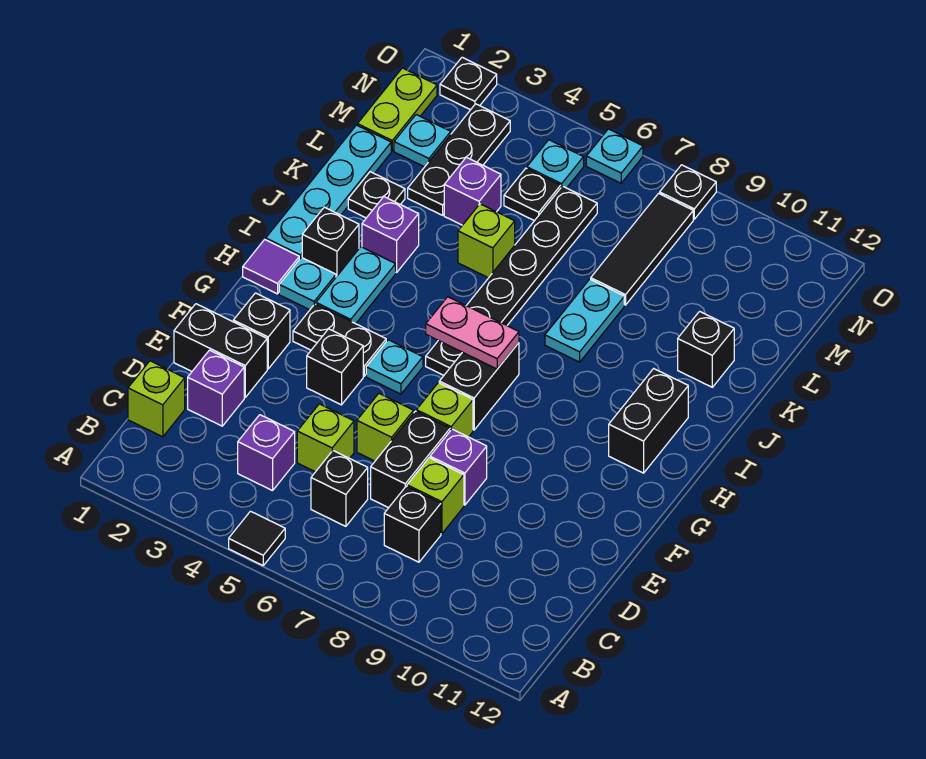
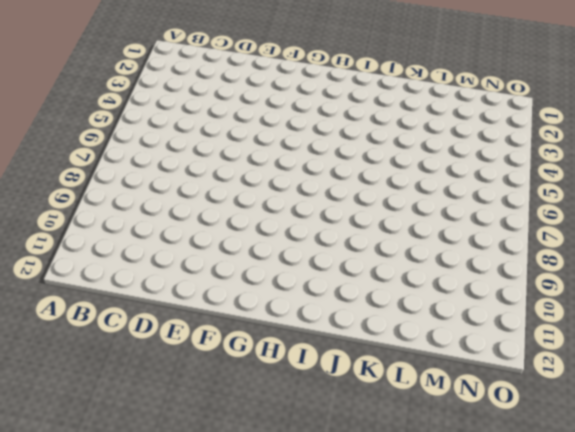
none -> black 1x1 tile [229,511,285,565]
none -> lime 1x1 brick [128,361,185,437]
none -> purple 1x1 brick [238,415,295,491]
none -> black 1x1 brick [311,451,368,526]

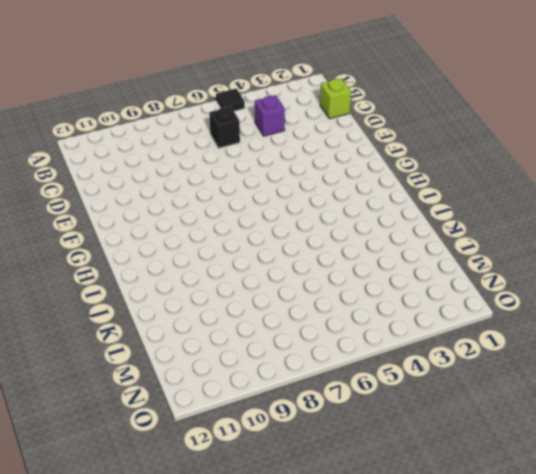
none -> black 1x1 brick [384,486,441,562]
none -> purple 1x1 brick [188,350,244,426]
none -> lime 1x1 brick [297,404,354,472]
none -> black 1x2 brick [371,411,450,508]

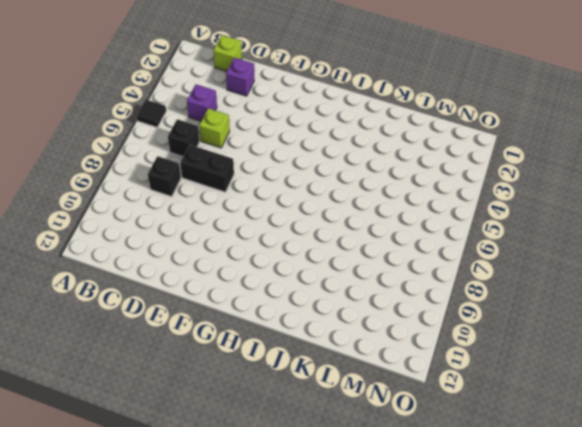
none -> lime 1x1 brick [407,458,464,534]
none -> black 1x2 brick [174,304,267,397]
none -> lime 1x1 brick [357,394,414,461]
none -> purple 1x1 brick [430,429,487,505]

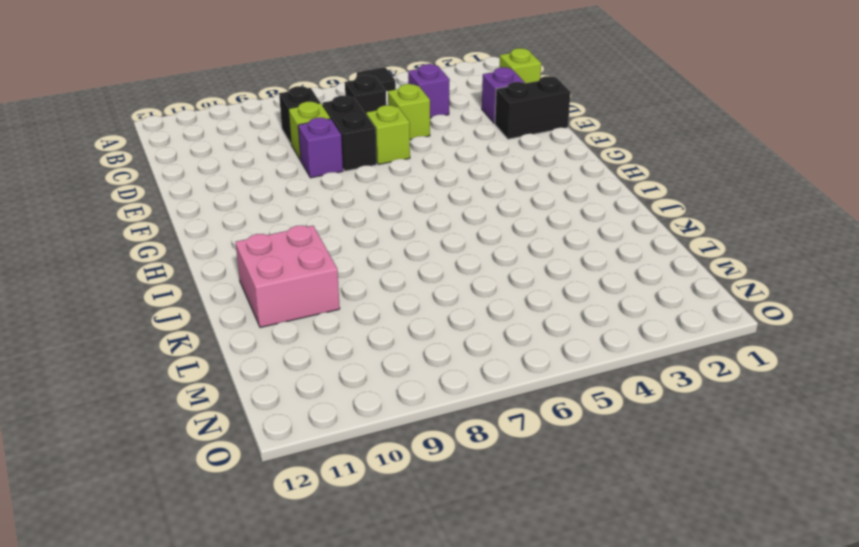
pink 2x2 brick [236,226,340,328] -> black 1x1 brick [678,311,734,387]
none -> black 1x1 brick [233,293,290,369]
none -> black 1x1 brick [307,329,363,405]
none -> lime 1x1 brick [416,383,473,437]
none -> black 1x2 plate [293,304,386,376]

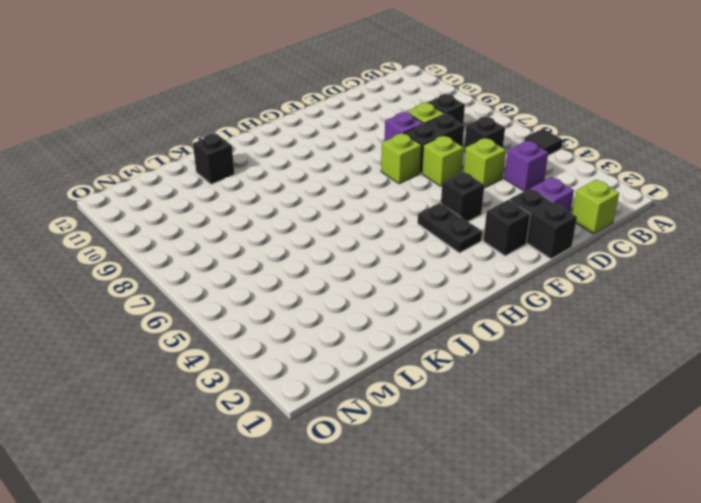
none -> cyan 1x1 plate [366,340,423,394]
none -> black 1x2 brick [439,343,519,430]
none -> purple 1x1 tile [243,240,299,294]
none -> cyan 1x1 plate [279,257,336,310]

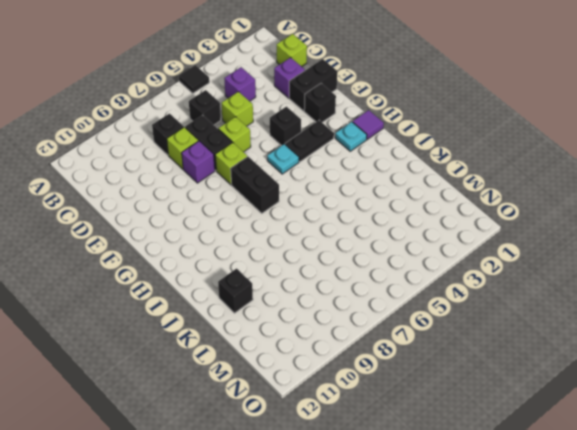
none -> cyan 1x2 plate [316,247,396,324]
none -> black 1x6 plate [426,186,597,375]
none -> black 1x2 brick [609,369,688,473]
none -> cyan 1x4 plate [266,125,391,259]

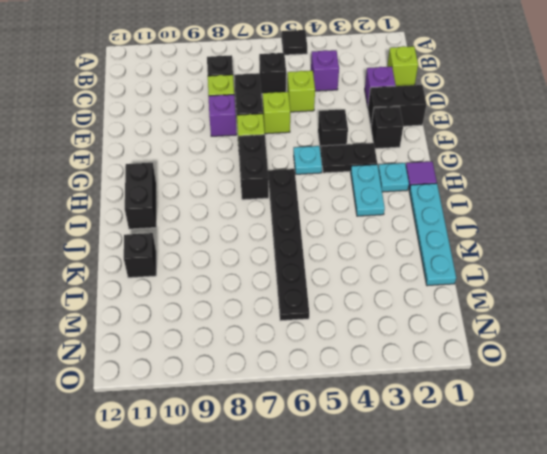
none -> black 1x1 brick [302,207,359,277]
none -> purple 1x1 brick [362,197,419,273]
none -> cyan 1x2 plate [545,279,624,362]
none -> black 1x1 plate [348,172,405,218]

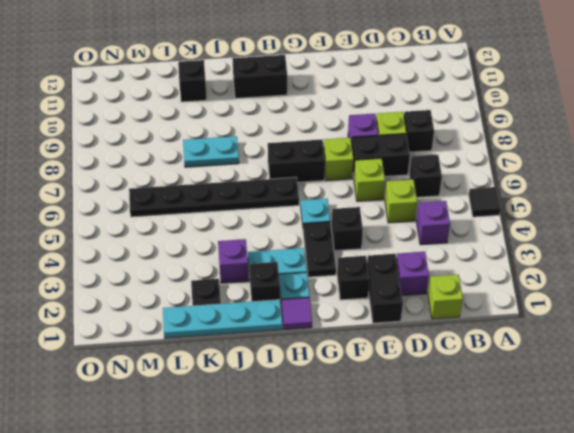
none -> lime 1x1 brick [458,204,515,278]
none -> black 1x3 plate [408,104,510,215]
none -> purple 1x1 brick [444,157,501,225]
none -> black 1x3 tile [591,193,693,305]

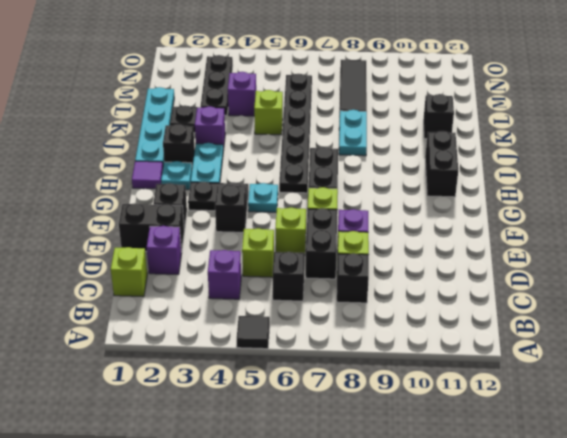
none -> lime 1x2 plate [358,68,437,151]
none -> cyan 1x1 plate [394,115,451,167]
none -> black 1x1 plate [504,168,561,221]
none -> cyan 1x1 plate [527,140,584,188]

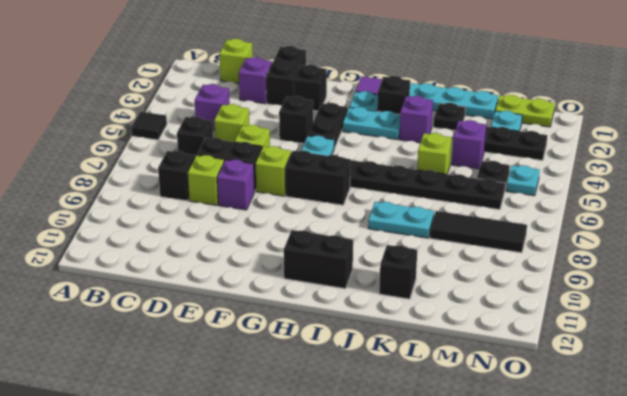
none -> black 1x1 plate [440,57,497,110]
none -> cyan 1x1 plate [586,129,643,183]
none -> black 1x1 plate [660,165,716,219]
none -> pink 1x2 plate [426,297,519,369]

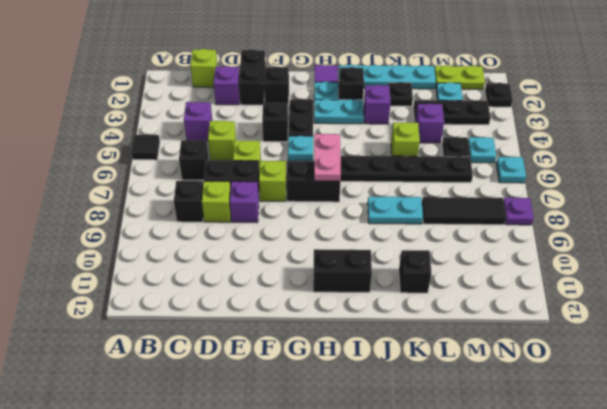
purple 1x1 plate [503,198,534,225] -> black 1x1 plate [660,165,716,219]

